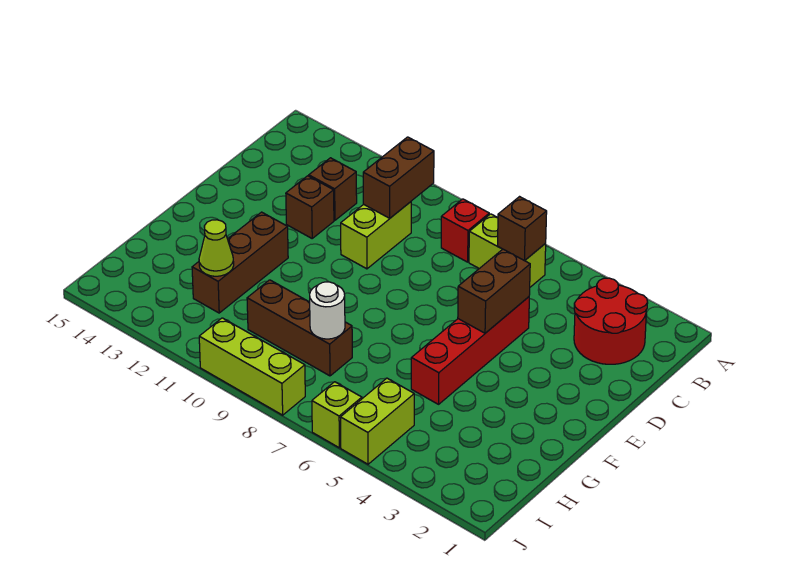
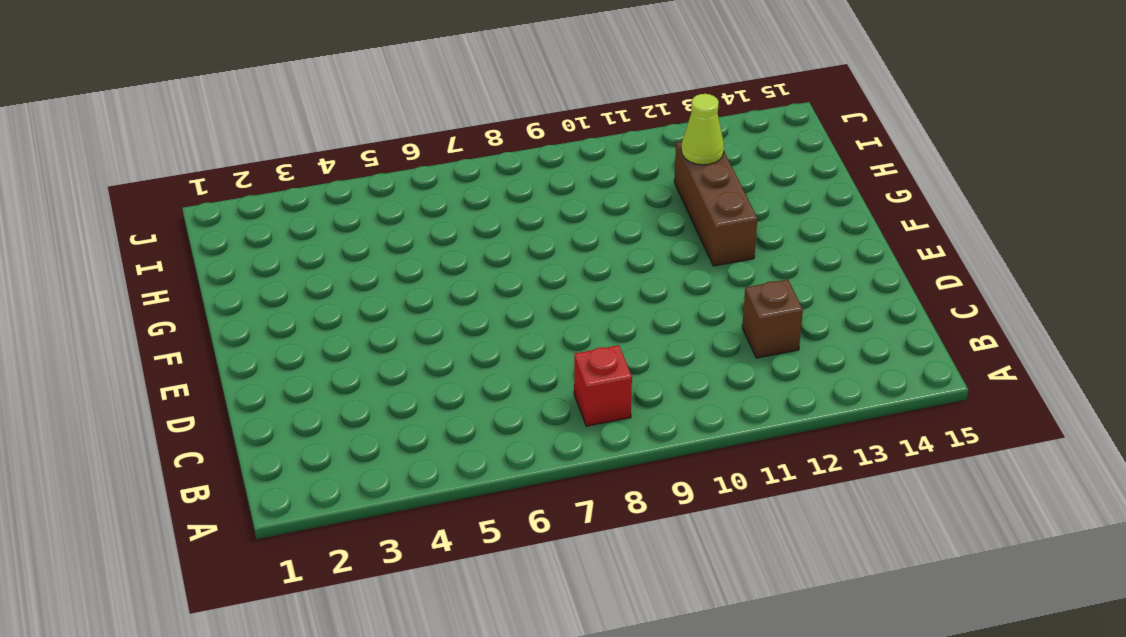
none -> red 2x2 round brick [574,278,648,364]
none -> lime 1x2 brick [469,214,546,287]
none -> lime 1x2 brick [341,202,411,269]

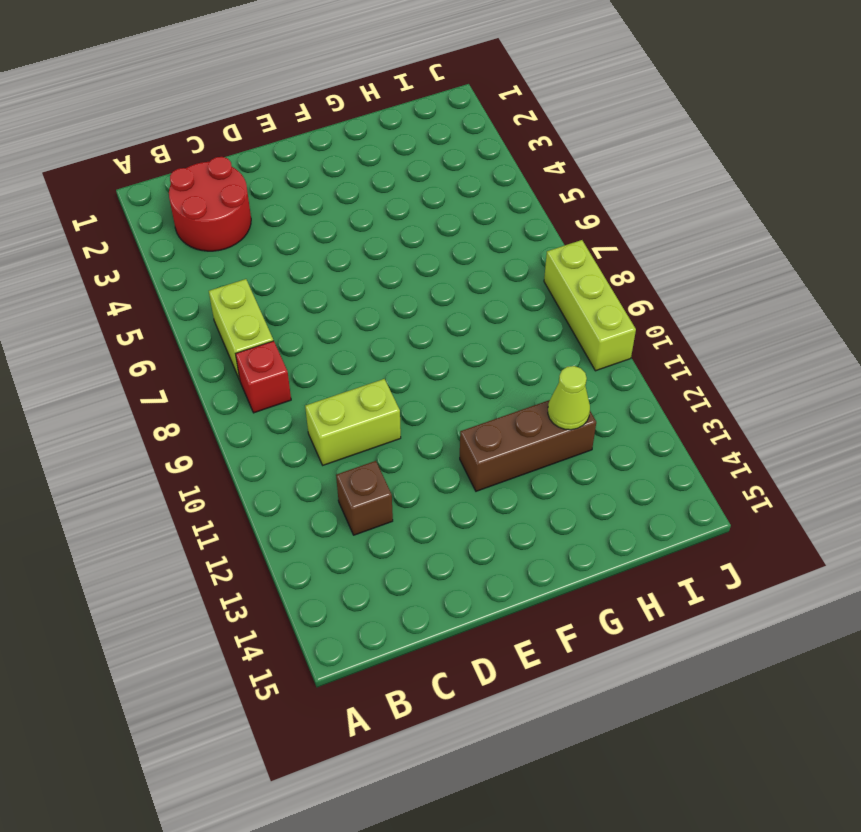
none -> red 1x4 brick [411,297,529,404]
none -> brown 1x1 brick [286,176,334,238]
none -> brown 1x3 brick [247,280,352,376]

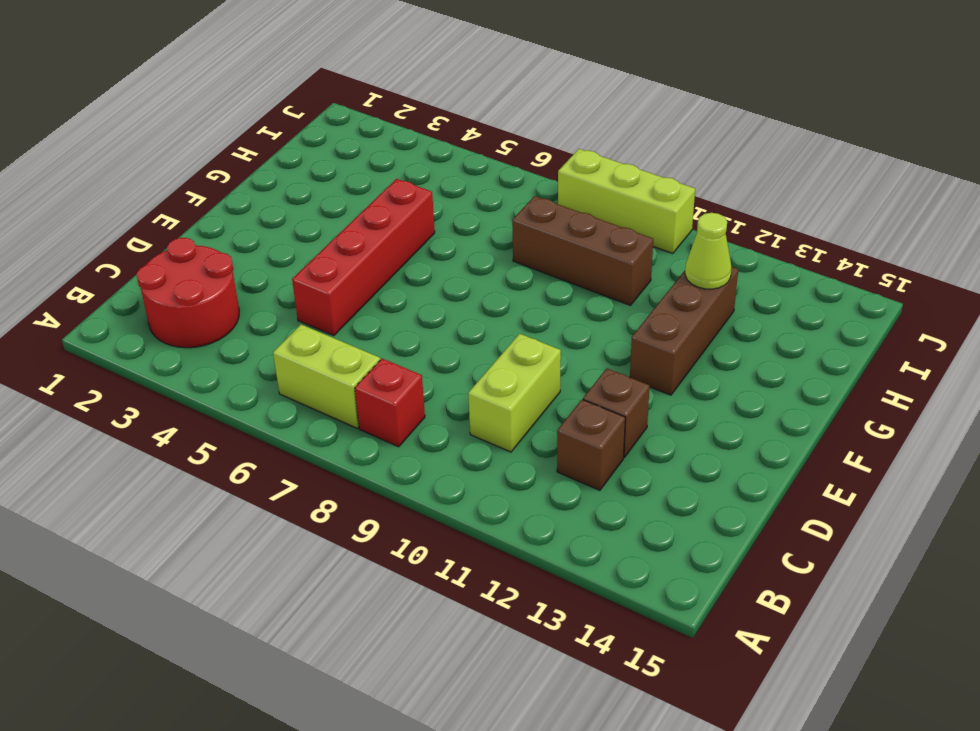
none -> lime 1x2 brick [340,378,414,464]
none -> lime 1x1 brick [312,382,362,448]
none -> brown 1x1 brick [498,197,547,261]

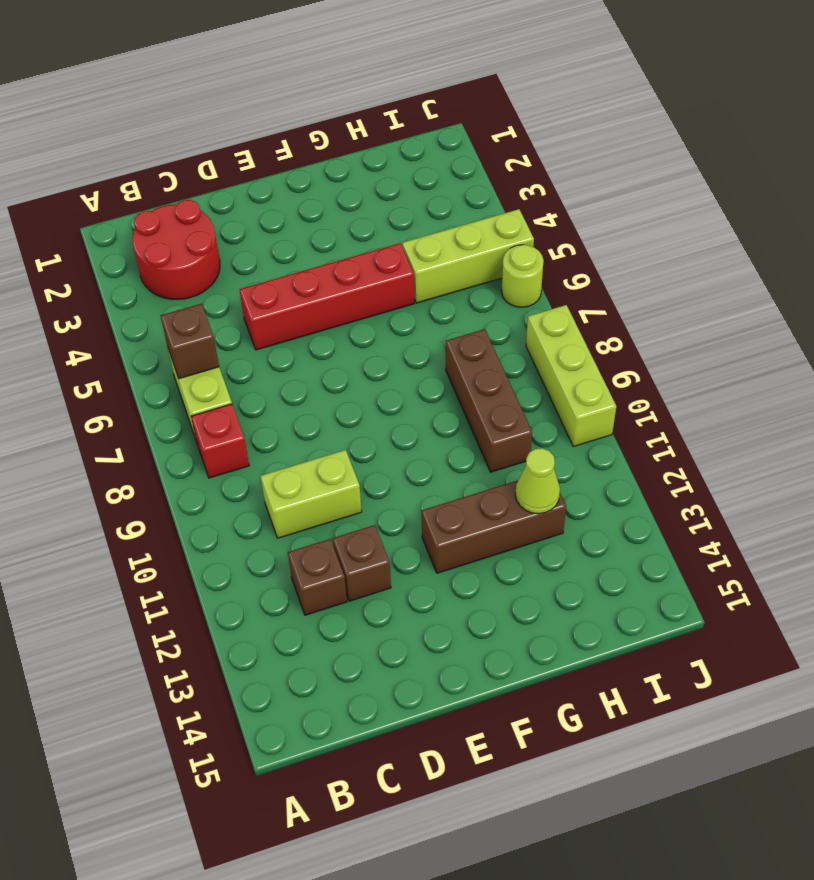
lime 1x3 brick [402,209,534,303] -> lime 1x2 brick [340,378,414,464]
lime 1x1 round brick [501,245,544,307] -> lime 1x1 brick [312,382,362,448]
none -> brown 1x2 brick [363,137,434,218]
none -> brown 1x2 brick [458,249,530,333]
none -> white 1x1 round brick [310,282,345,339]

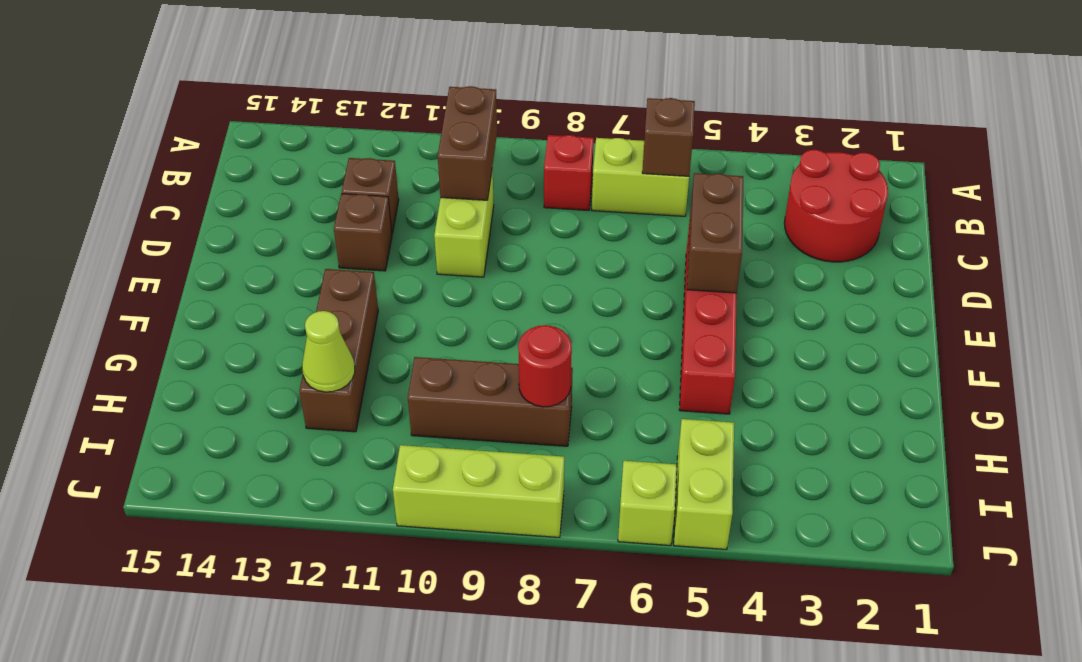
red 1x1 round brick [518,325,572,407] -> white 1x1 round brick [310,282,345,339]

